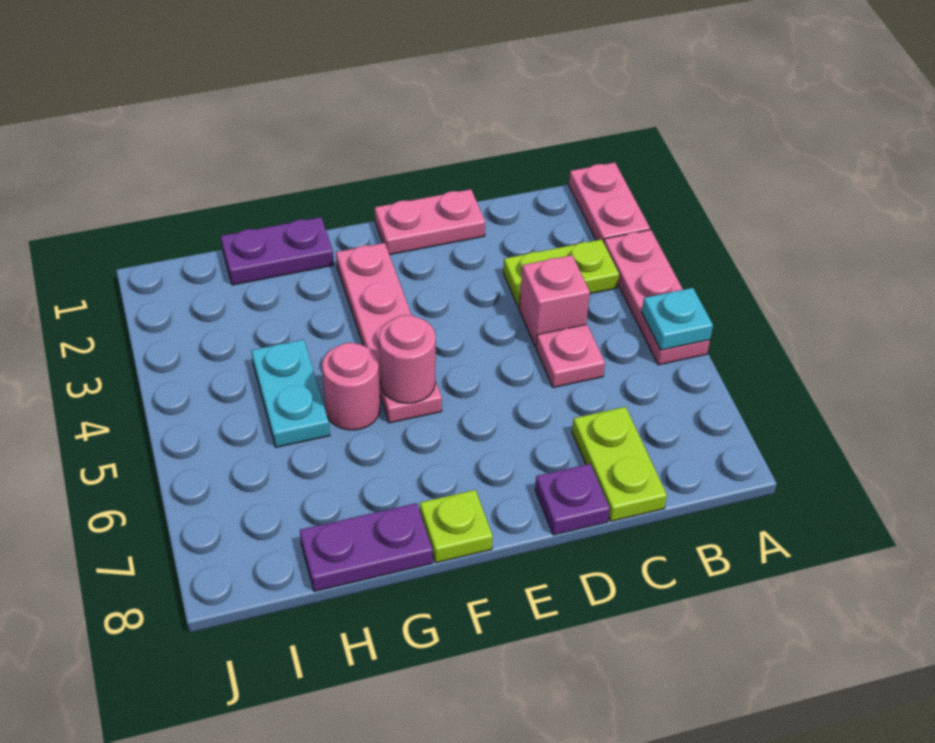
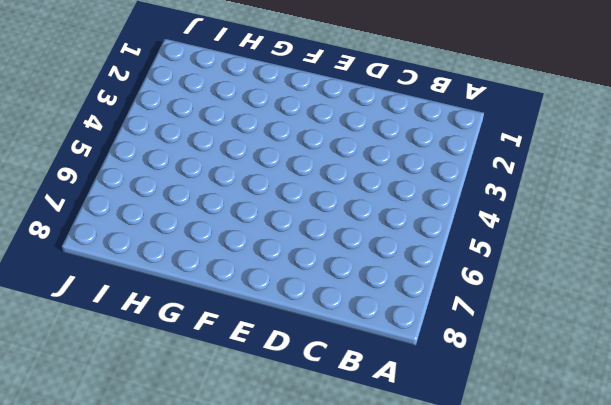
none -> pink 1x2 plate [569,163,650,242]
none -> pink 1x3 plate [604,230,710,365]
none -> lime 1x2 plate [503,239,619,308]

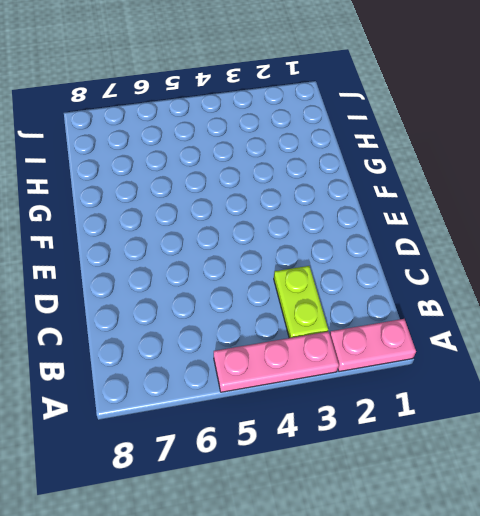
none -> pink 1x1 brick [519,255,590,347]
none -> pink 1x1 plate [536,324,605,388]
none -> lime 1x2 plate [572,407,667,521]

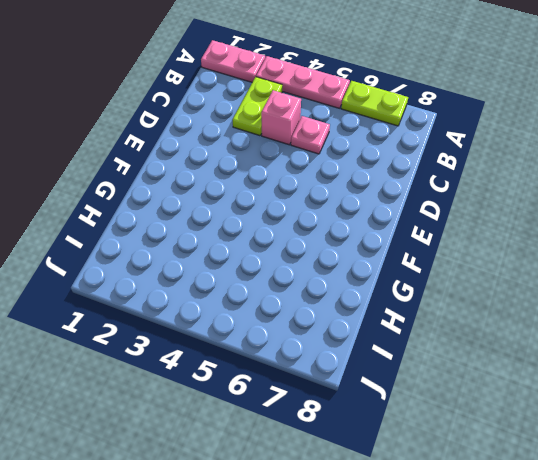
lime 1x2 plate [341,81,408,126] -> lime 1x2 plate moved to [572,407,667,521]
none -> pink 1x2 plate [375,189,485,255]
none -> purple 1x1 plate [535,464,610,535]
none -> pink 1x4 plate [336,243,442,423]

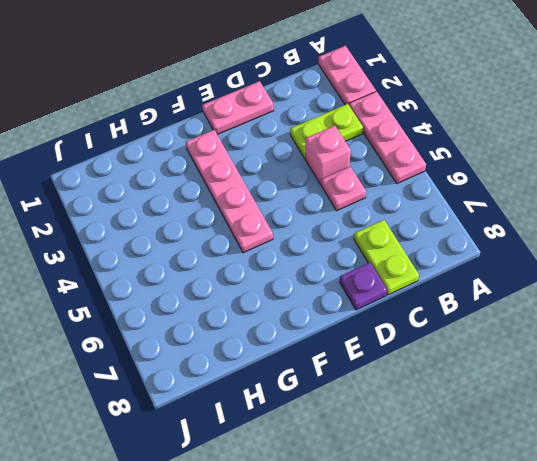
none -> lime 1x1 plate [420,490,493,563]
none -> purple 1x2 plate [221,217,334,285]
none -> pink 1x1 round brick [322,343,380,430]

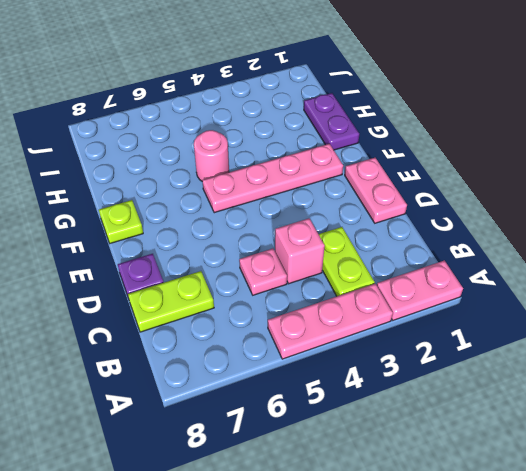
none -> purple 1x2 plate [300,503,433,591]
none -> cyan 1x2 plate [251,340,330,447]
none -> cyan 1x1 plate [642,288,713,350]

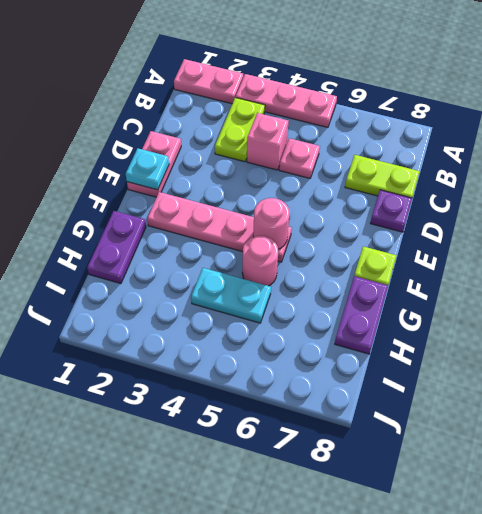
cyan 1x1 plate [126,148,169,190] -> cyan 1x1 plate moved to [642,288,713,350]

